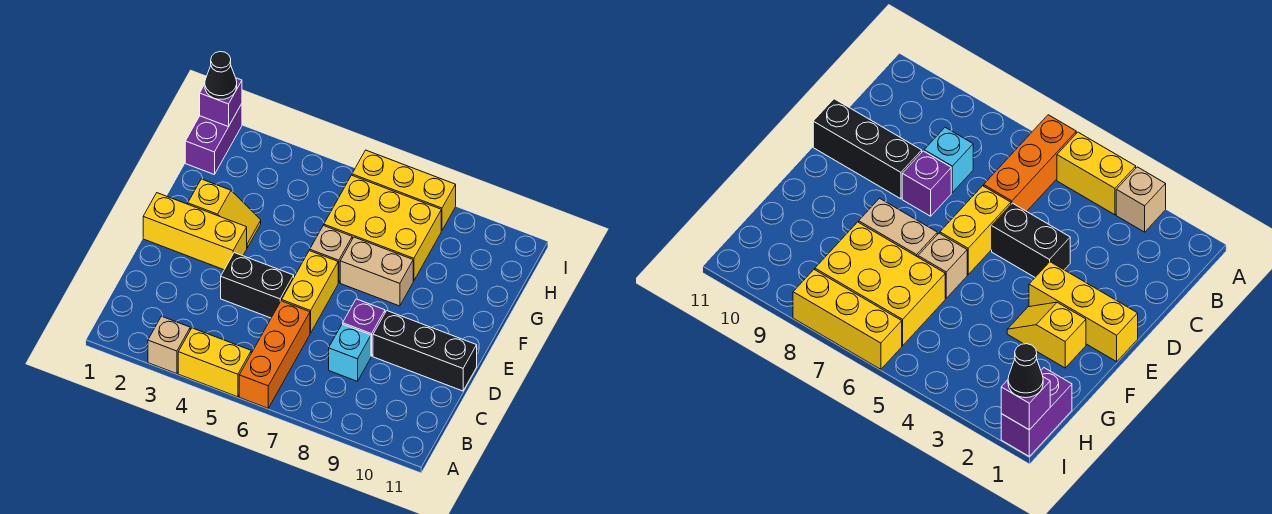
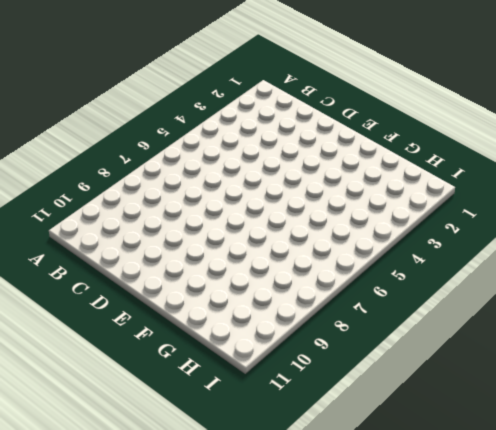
none -> tan 1x1 brick [148,316,190,374]
none -> yellow 1x2 brick [178,328,251,397]
none -> orange 1x3 brick [239,301,310,408]

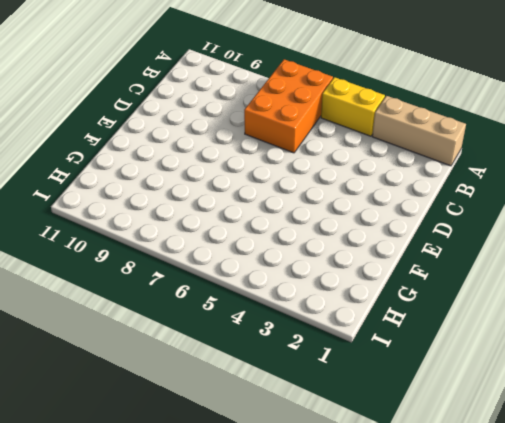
tan 1x3 brick [372,96,466,166] -> tan 1x1 brick [148,316,190,374]
orange 2x3 brick [244,59,333,153] -> orange 1x3 brick [239,301,310,408]
none -> cyan 1x1 brick [329,324,371,381]
none -> black 1x2 brick [221,253,294,318]
none -> yellow 1x2 brick [282,251,338,333]

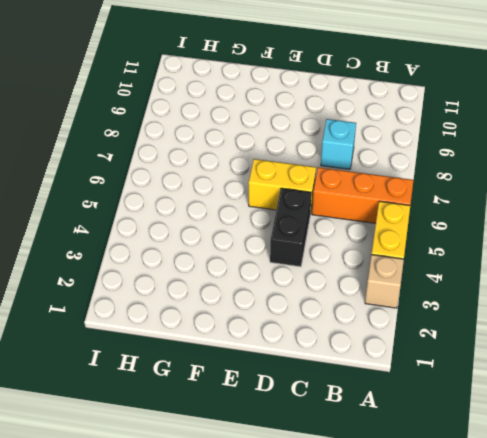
none -> purple 1x1 brick [343,299,385,356]
none -> black 1x3 brick [373,311,477,391]
none -> yellow 1x3 brick [143,193,247,270]

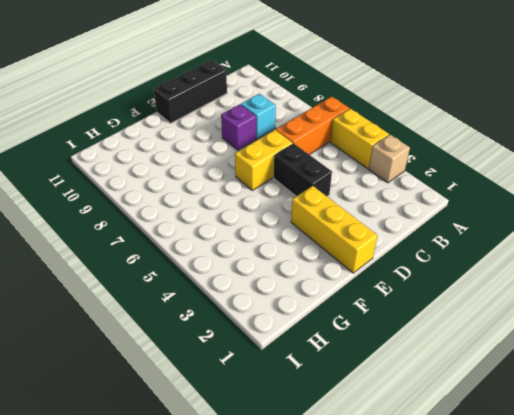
black 1x3 brick [154,60,227,123] -> black 1x3 brick turned to [373,311,477,391]
none -> yellow 1x2 slope [188,179,261,248]
none -> tan 1x1 brick [310,225,352,283]
none -> tan 1x2 brick [340,237,413,306]

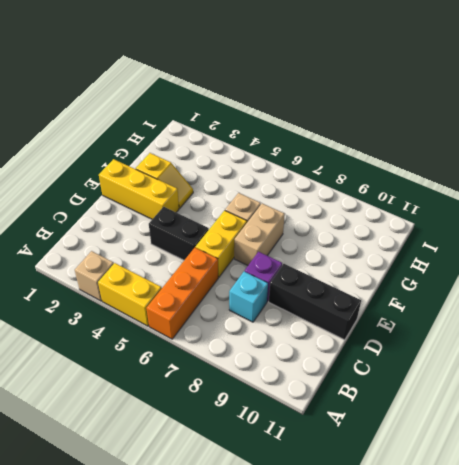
tan 1x2 brick [234,204,285,265] -> tan 1x2 brick turned to [340,237,413,306]
none -> yellow 2x3 brick [324,175,441,281]
none -> purple 1x2 brick [185,104,242,174]
none -> yellow 1x3 brick [352,150,456,231]

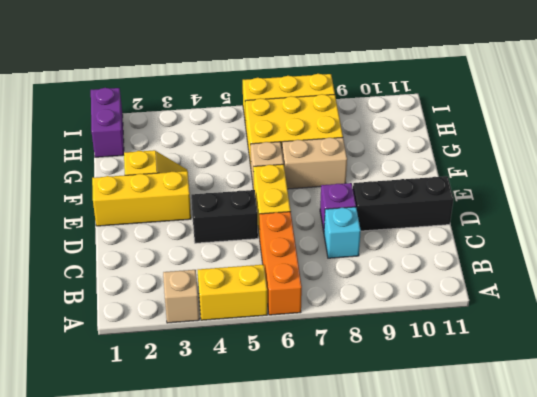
none -> purple 1x1 brick [200,78,242,127]
none -> black 1x1 cone [205,52,237,99]

